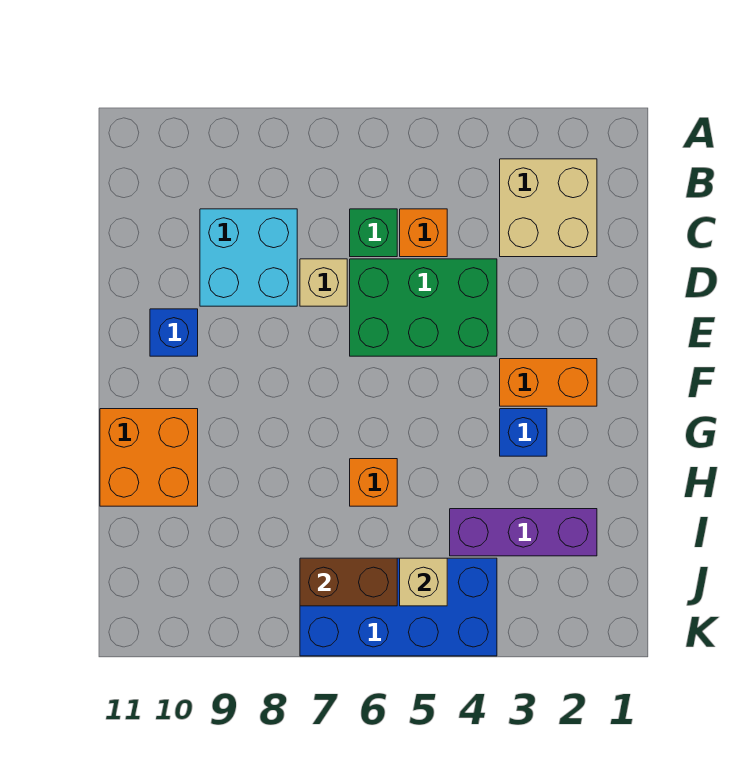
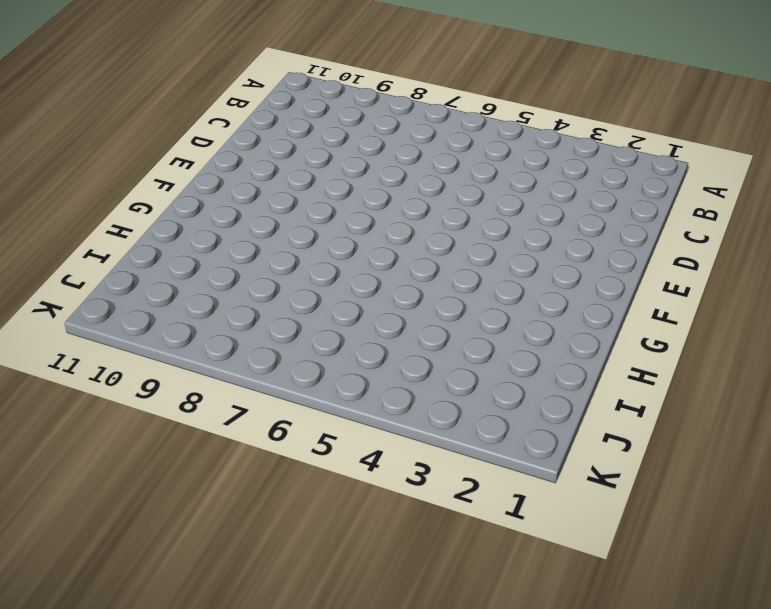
none -> tan 2x2 brick [500,159,597,257]
none -> orange 1x1 brick [400,209,447,257]
none -> green 1x1 brick [350,209,397,257]

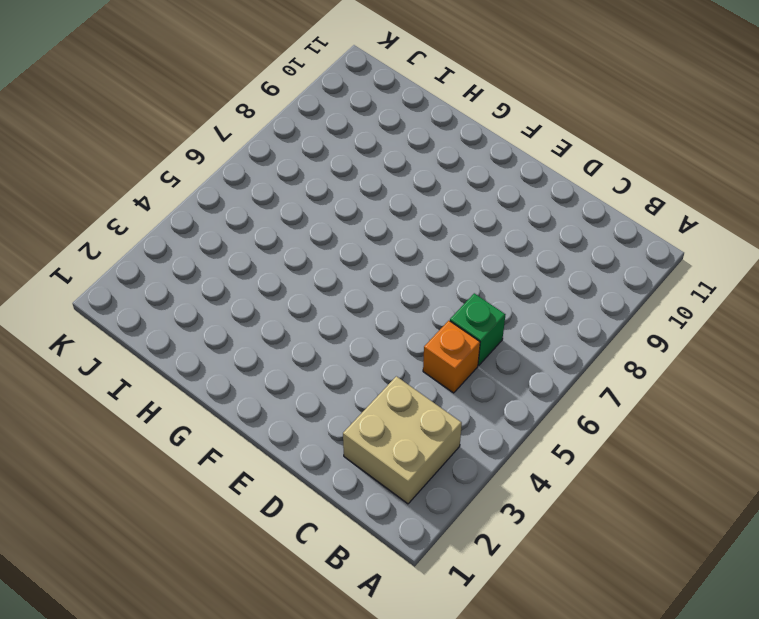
none -> cyan 2x2 brick [200,209,297,306]
none -> green 2x3 brick [350,259,497,356]
none -> tan 1x1 brick [300,259,347,306]

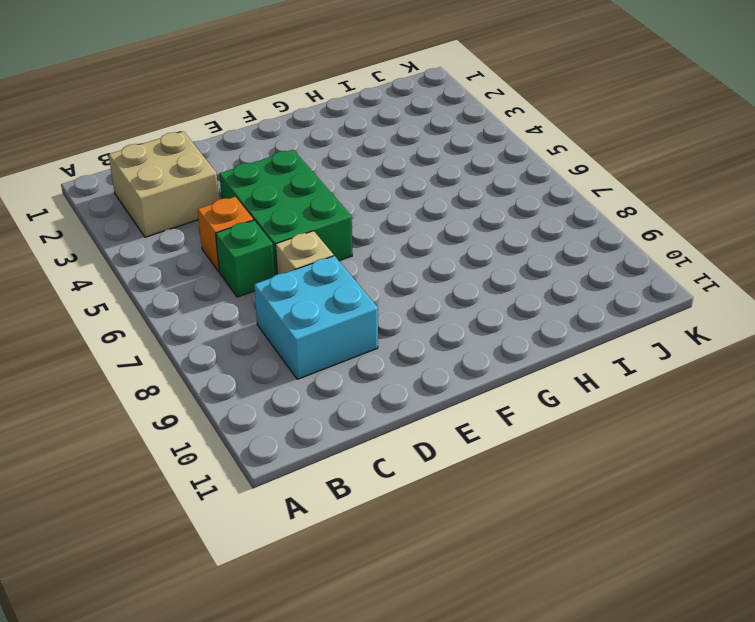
none -> blue 1x1 brick [150,309,198,356]
none -> orange 1x2 brick [500,359,597,406]
none -> blue 1x1 brick [500,409,547,456]

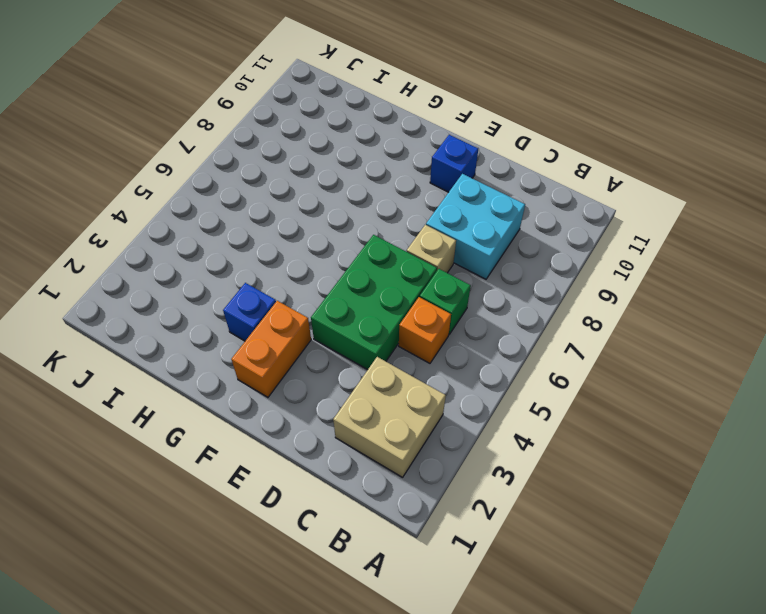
none -> orange 2x2 brick [100,409,198,506]
none -> orange 1x1 brick [350,459,397,506]
none -> purple 1x3 brick [450,509,597,556]

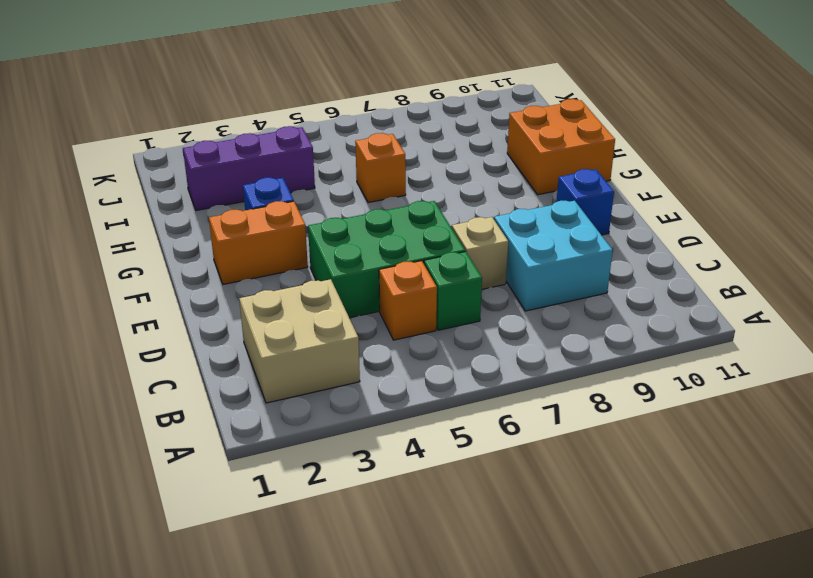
none -> blue 2x4 brick [300,558,497,656]
none -> tan 1x1 brick [400,558,447,606]
none -> brown 1x2 brick [300,558,397,606]

